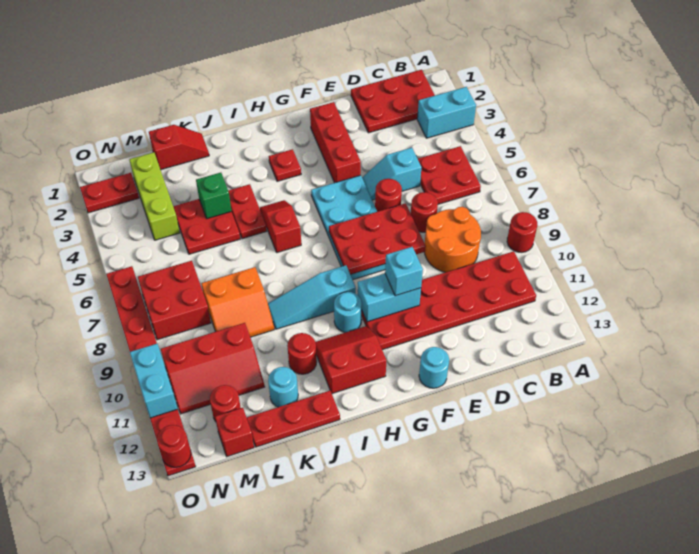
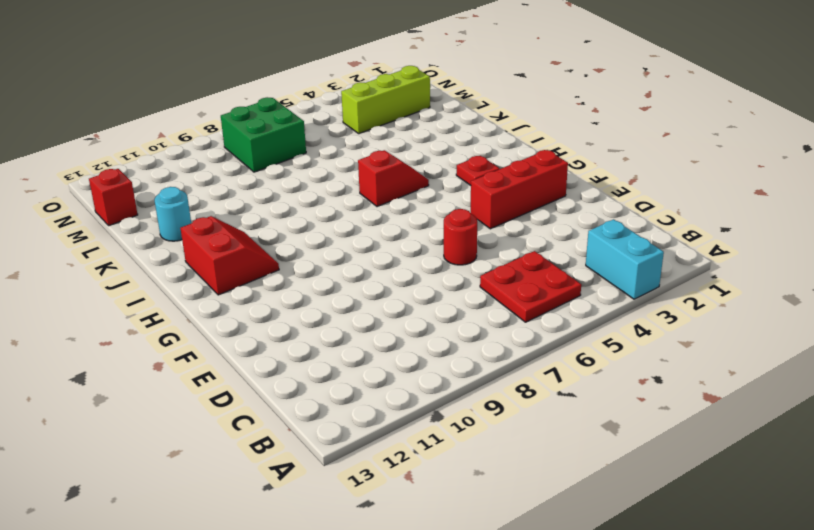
green 2x2 brick [221,97,306,172] -> red 2x2 brick [138,261,211,340]
none -> red 1x1 round brick [507,212,537,252]
none -> red 2x3 plate [351,70,435,133]
none -> red 2x6 plate [362,251,536,350]
none -> orange 2x2 round brick [424,207,481,272]

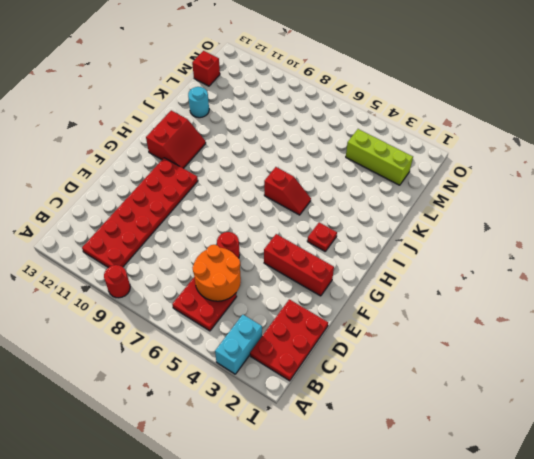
orange 2x2 round brick [192,245,241,301] -> orange 2x2 round brick moved to [424,207,481,272]
none -> cyan 1x2 slope [362,148,421,200]
none -> red 1x1 round brick [411,192,438,232]
none -> cyan 2x4 plate [311,175,385,279]
none -> cyan 1x1 round brick [419,347,449,388]

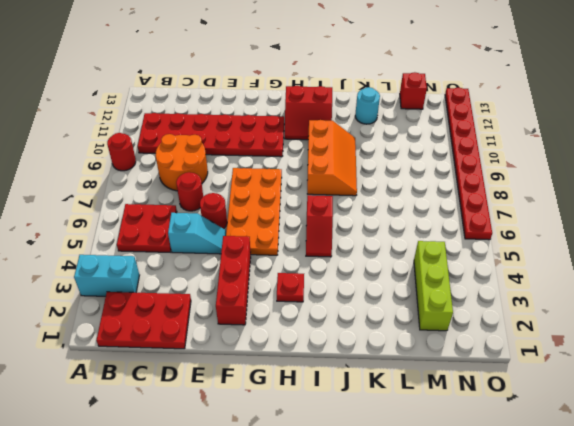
orange 2x4 plate [226,168,282,255] -> cyan 2x4 plate [311,175,385,279]
orange 2x3 slope [307,120,357,196] -> cyan 1x3 slope [268,265,356,329]
none -> cyan 1x1 round brick [419,347,449,388]
none -> cyan 1x1 round brick [334,292,362,332]
none -> red 1x2 plate [228,184,267,239]
none -> red 1x1 round brick [287,333,317,374]

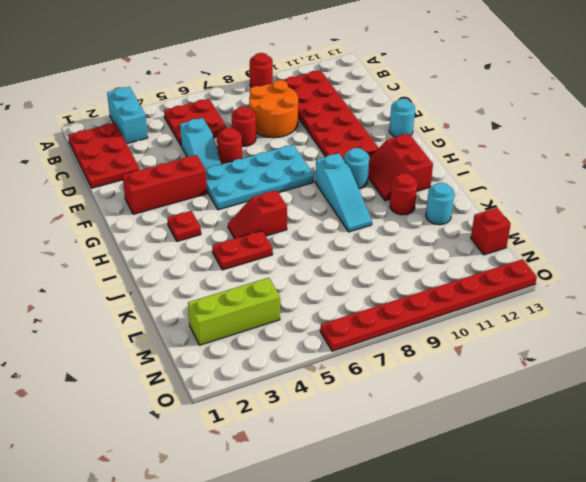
none -> red 1x3 plate [247,391,340,447]
none -> red 1x2 slope [149,125,209,170]
none -> red 2x2 plate [173,199,240,254]
none -> orange 2x2 slope [201,267,274,337]

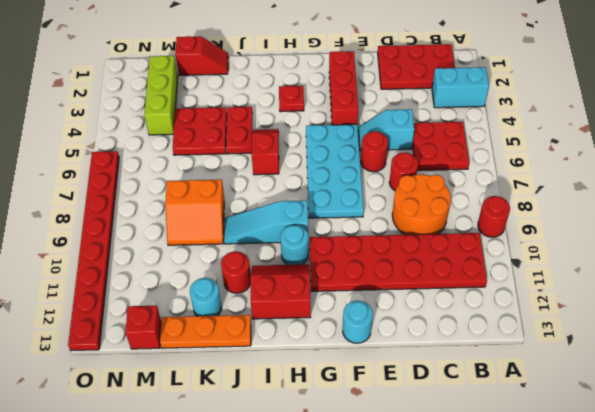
orange 1x3 plate [160,315,251,348] -> red 1x3 plate [247,391,340,447]
none -> red 2x3 slope [161,323,265,414]
none -> red 2x2 brick [138,261,211,340]
none -> red 1x1 round brick [210,385,241,422]
none -> red 1x2 plate [80,173,139,213]

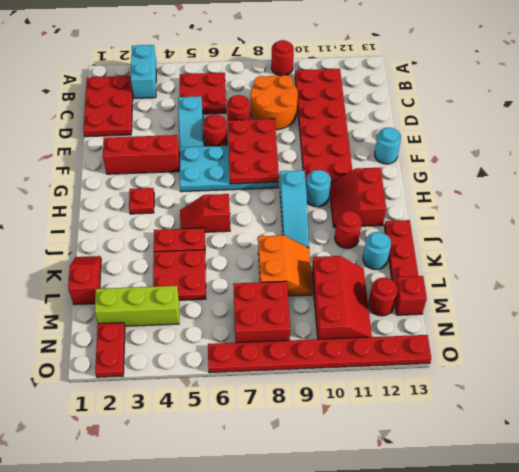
none -> cyan 1x2 brick [357,274,421,322]
none -> green 1x1 brick [196,173,232,219]
none -> cyan 1x2 brick [130,344,178,418]
none -> red 1x1 round brick [157,425,191,467]

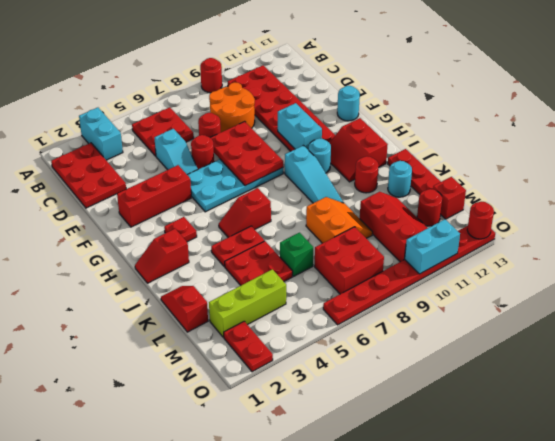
red 1x2 slope [135,229,189,283] -> none
green 1x1 brick [280,233,313,277] -> green 1x1 brick moved to [196,173,232,219]
none -> cyan 1x1 brick [385,247,423,296]

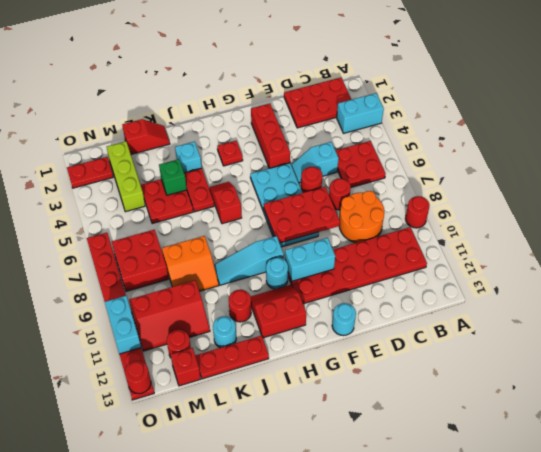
cyan 1x1 brick [175,142,202,173] -> cyan 1x1 brick moved to [385,247,423,296]

